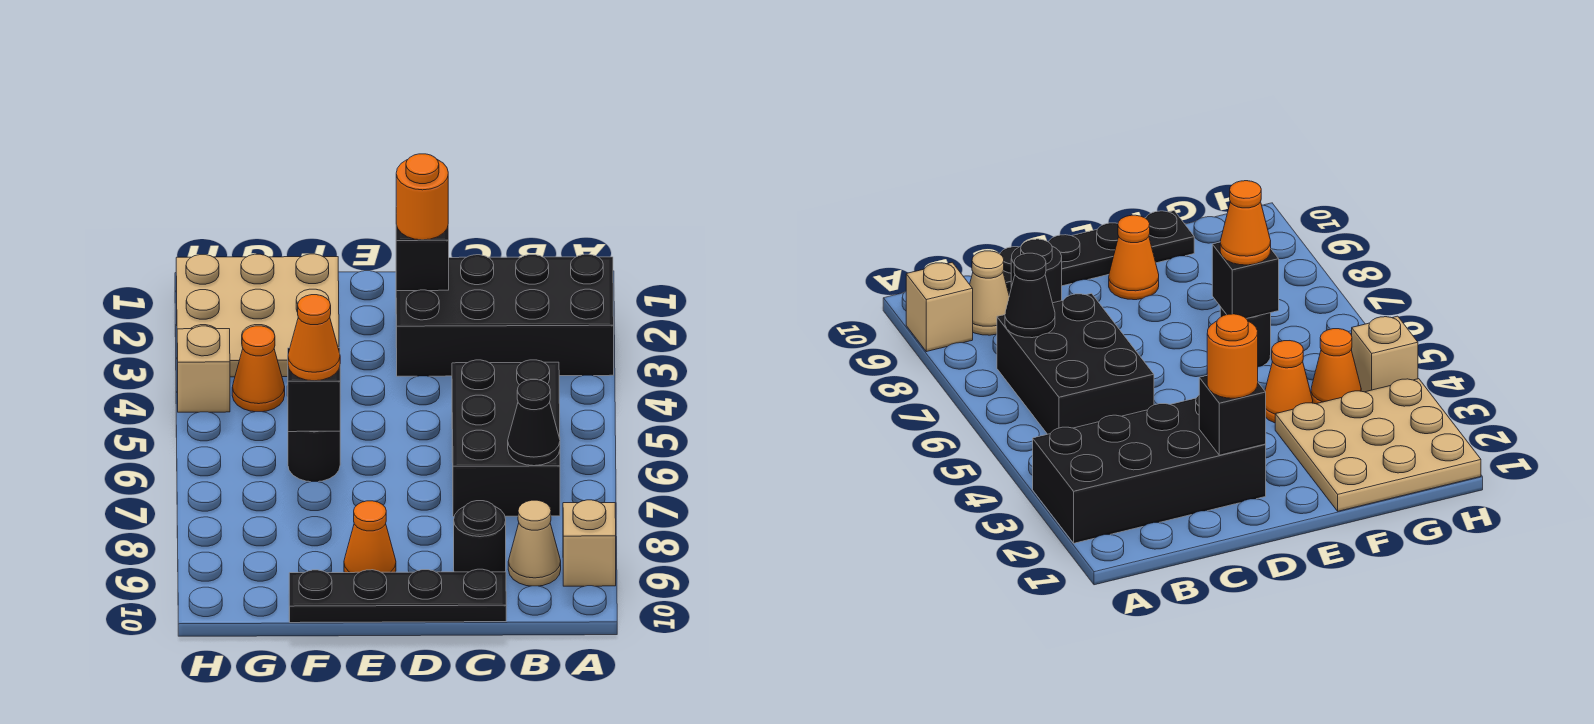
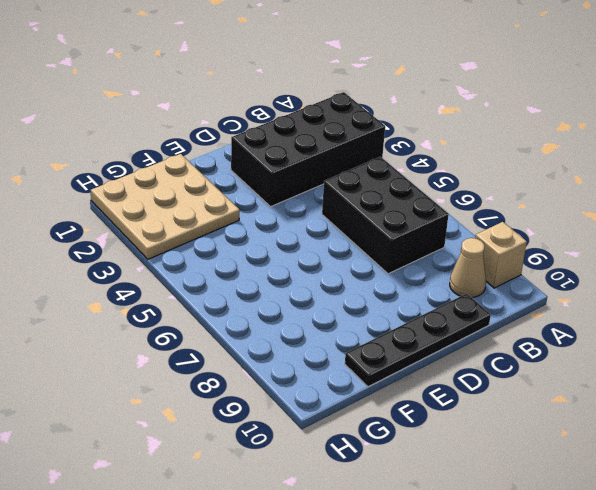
none -> black 1x1 round brick [454,501,506,572]
none -> orange 1x1 cone [344,501,396,573]
none -> orange 1x1 cone [1265,341,1313,423]

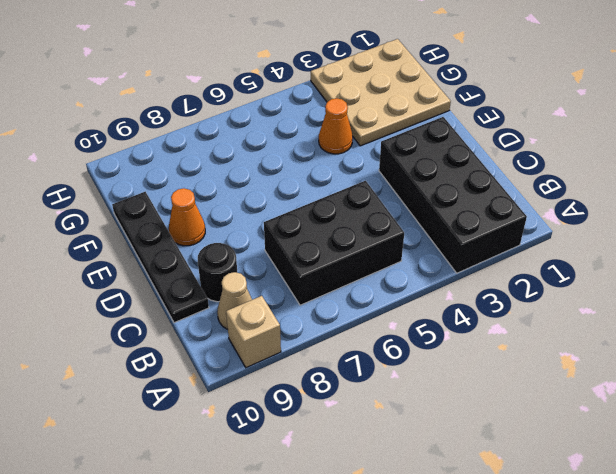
none -> black 1x1 round brick [288,431,340,482]
none -> orange 1x1 cone [232,326,285,412]
none -> tan 1x1 brick [177,326,230,412]

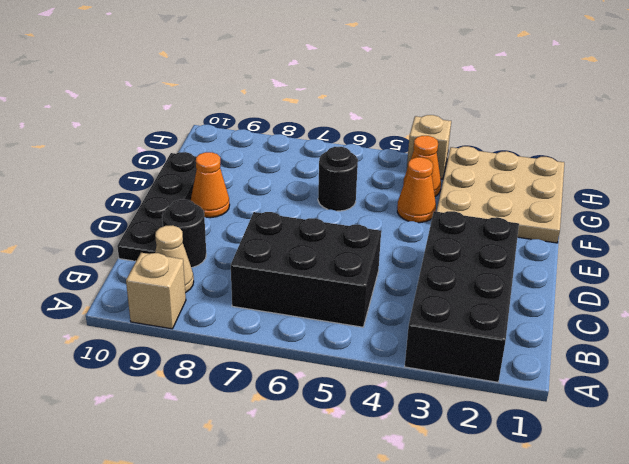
none -> black 1x1 cone [508,380,560,466]
none -> black 1x1 brick [396,225,449,291]
none -> black 1x1 brick [287,348,340,432]

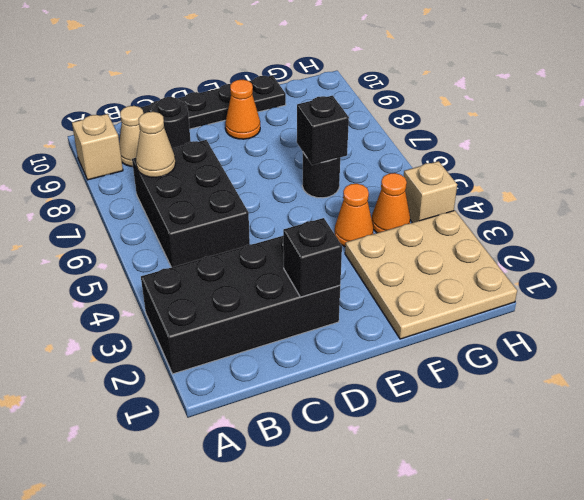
tan 1x1 cone [136,112,176,177] -> black 1x1 cone [508,380,560,466]
none -> orange 1x1 round brick [396,154,448,240]
none -> orange 1x1 cone [288,295,340,381]

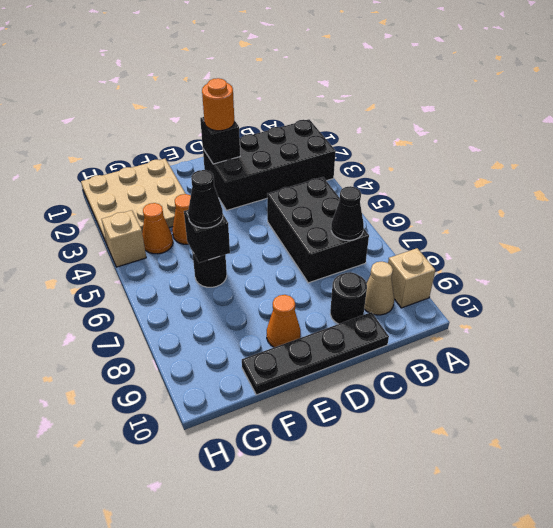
black 1x1 cone [188,170,223,228] -> orange 1x1 cone [288,295,340,381]

